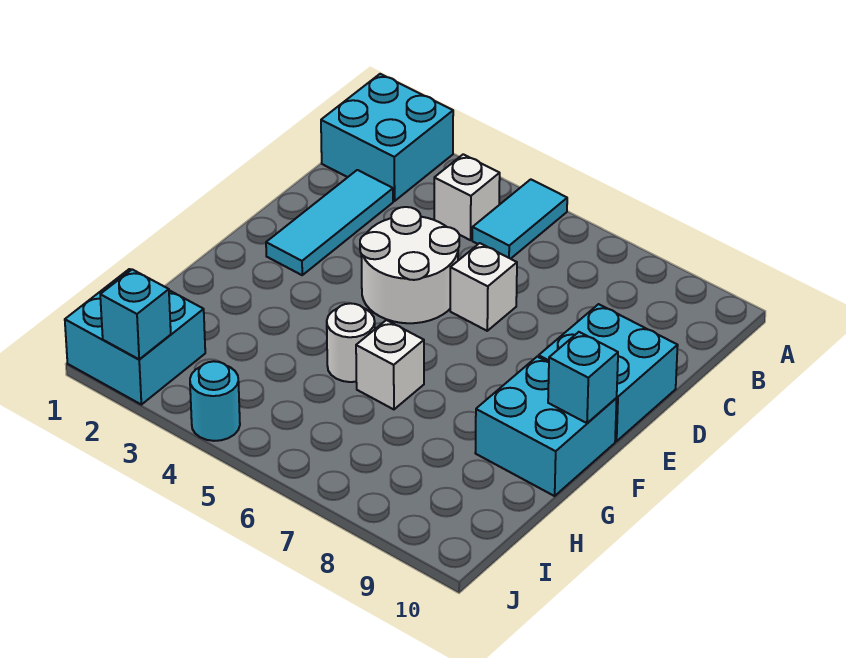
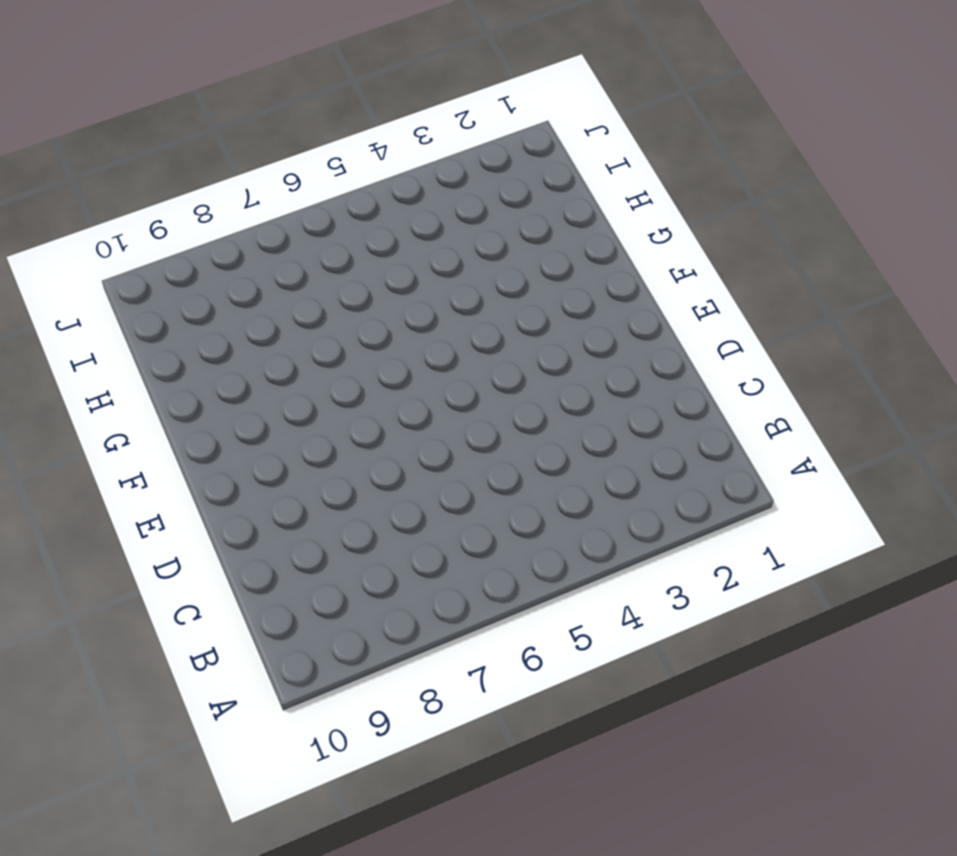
none -> cyan 2x2 brick [321,74,453,201]
none -> cyan 1x2 tile [472,179,567,259]
none -> white 1x1 brick [434,154,500,240]

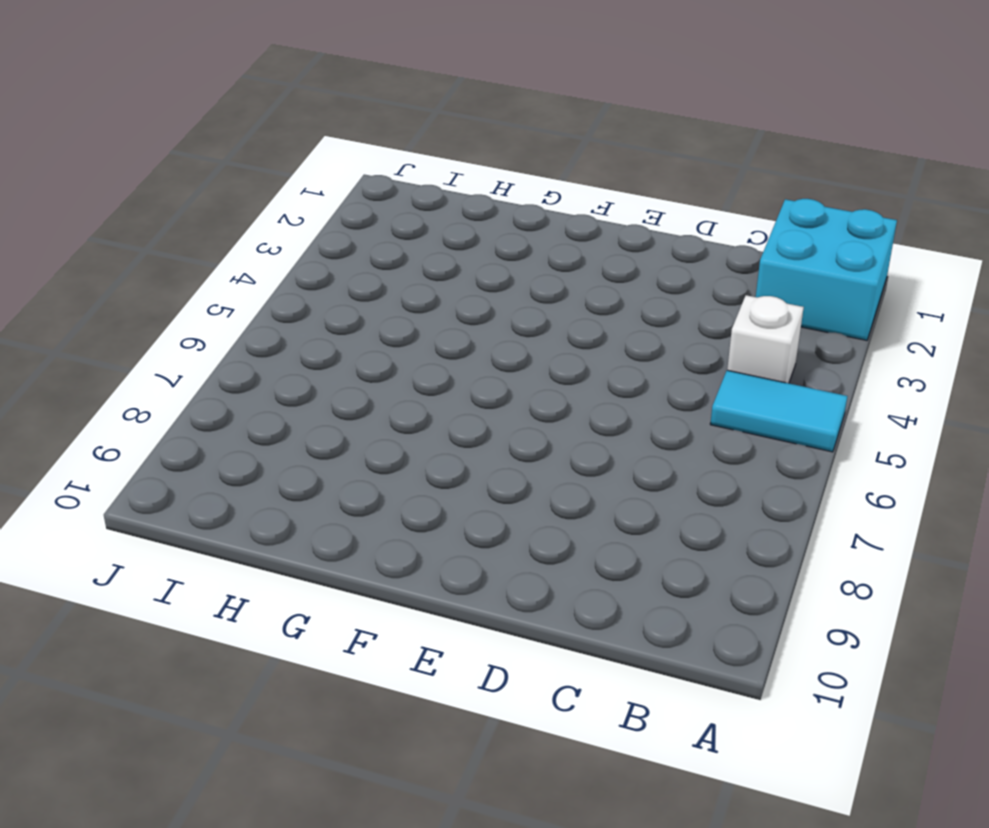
none -> cyan 1x3 tile [266,170,393,275]
none -> white 2x2 round brick [360,207,459,323]
none -> white 1x1 brick [450,243,517,331]

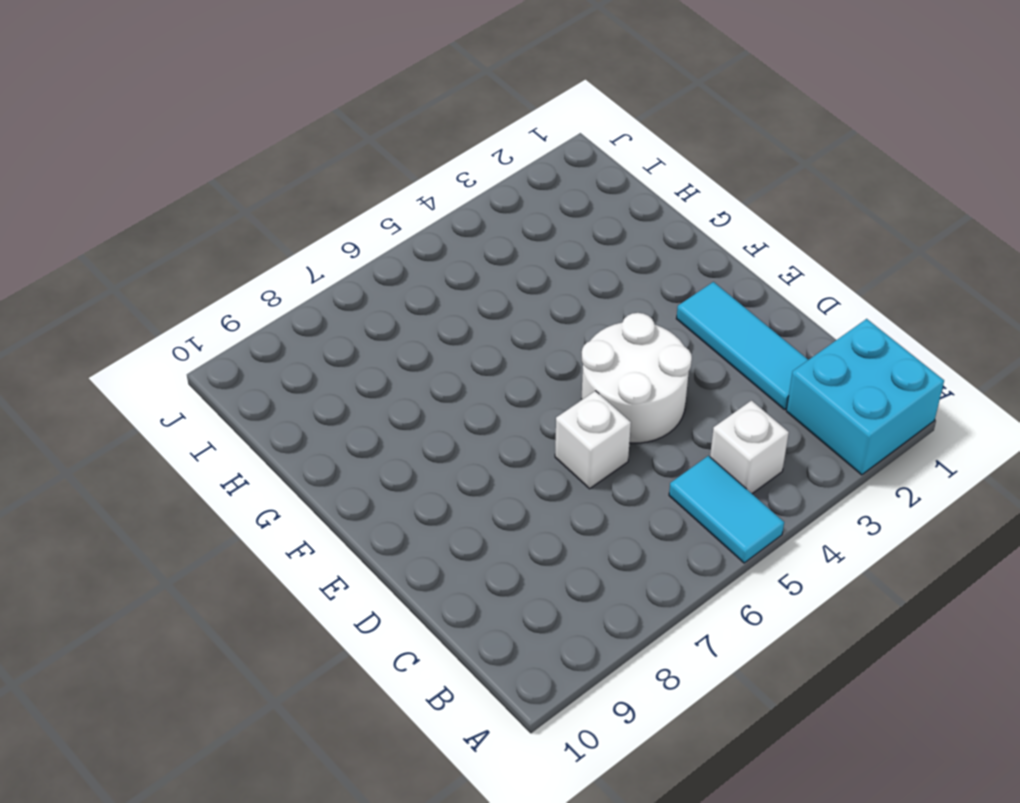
none -> cyan 2x2 brick [539,304,678,441]
none -> cyan 2x2 brick [475,357,617,496]
none -> white 1x1 round brick [327,303,375,382]

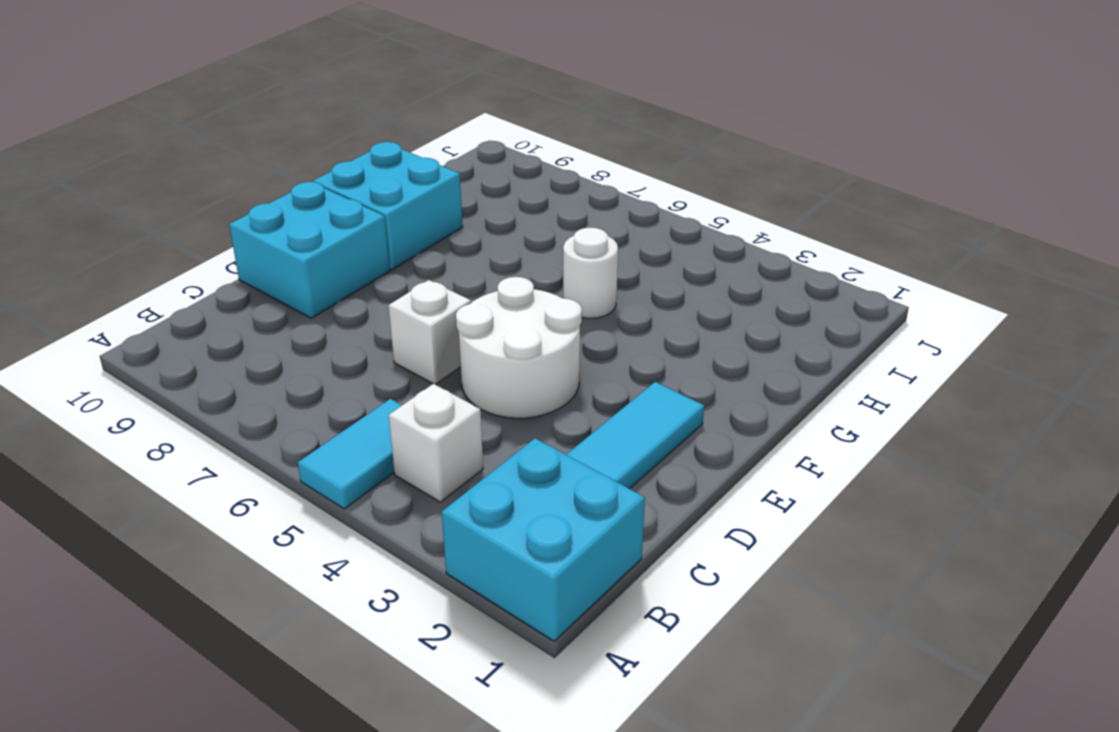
none -> white 1x1 brick [356,320,424,409]
none -> cyan 2x2 brick [65,269,205,405]
none -> cyan 1x1 round brick [190,361,240,441]

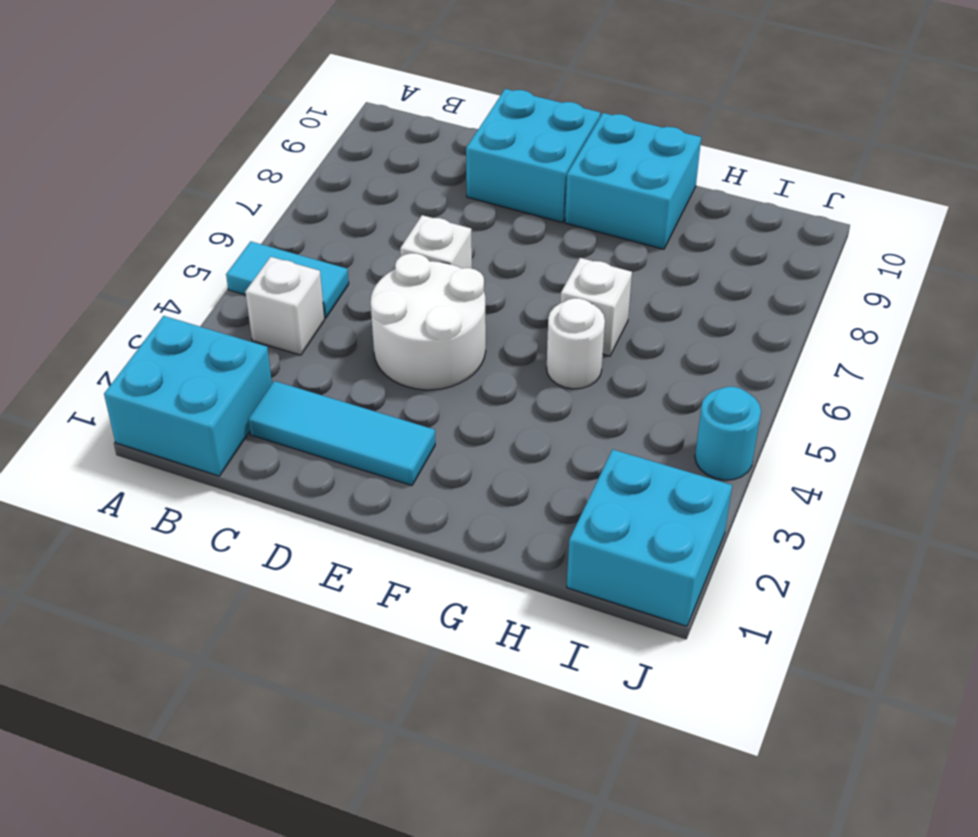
none -> cyan 1x1 brick [548,332,618,423]
none -> cyan 1x1 brick [100,269,171,359]

